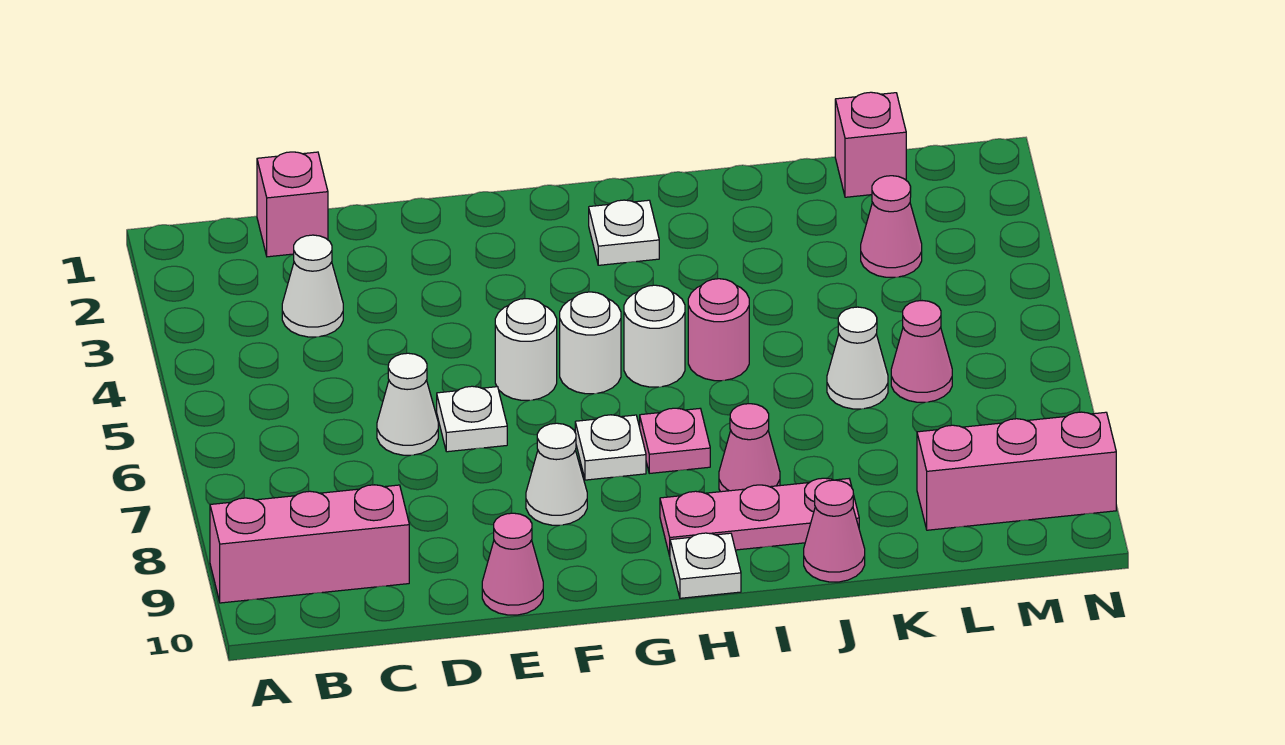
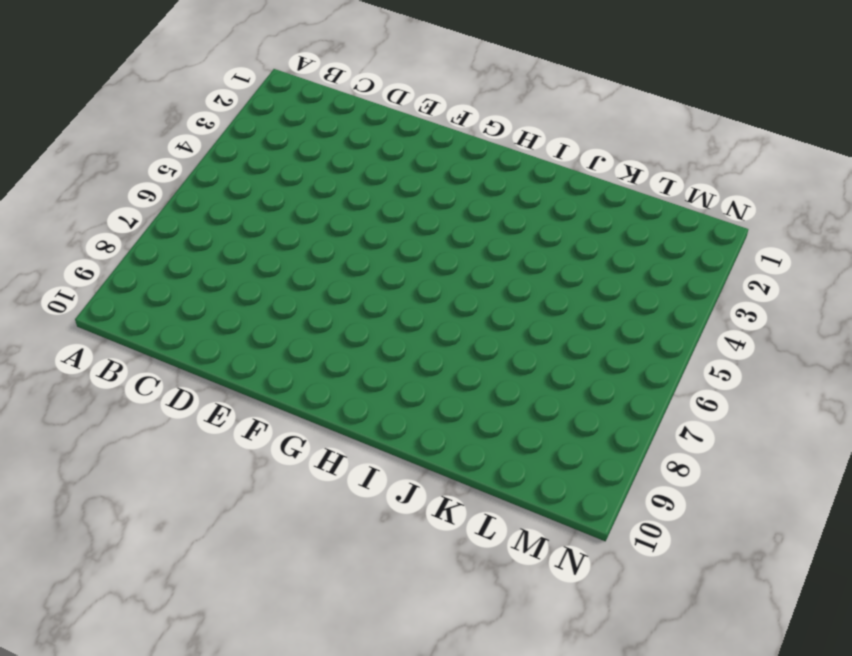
none -> pink 1x3 brick [210,485,409,603]
none -> pink 1x1 brick [257,152,328,257]
none -> white 1x1 cone [282,235,343,337]

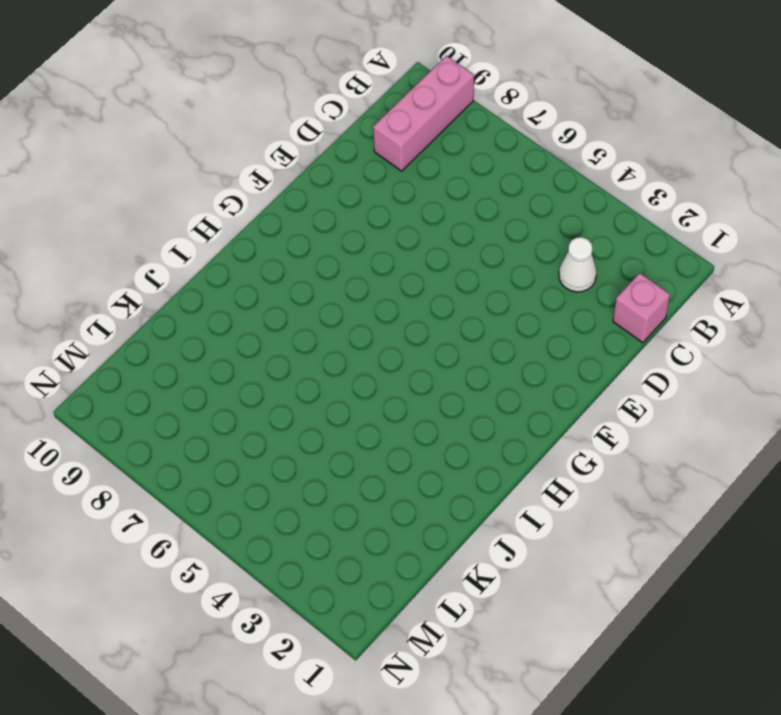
none -> white 1x1 cone [377,353,438,455]
none -> white 1x1 plate [437,386,507,452]
none -> pink 1x1 cone [482,513,543,615]

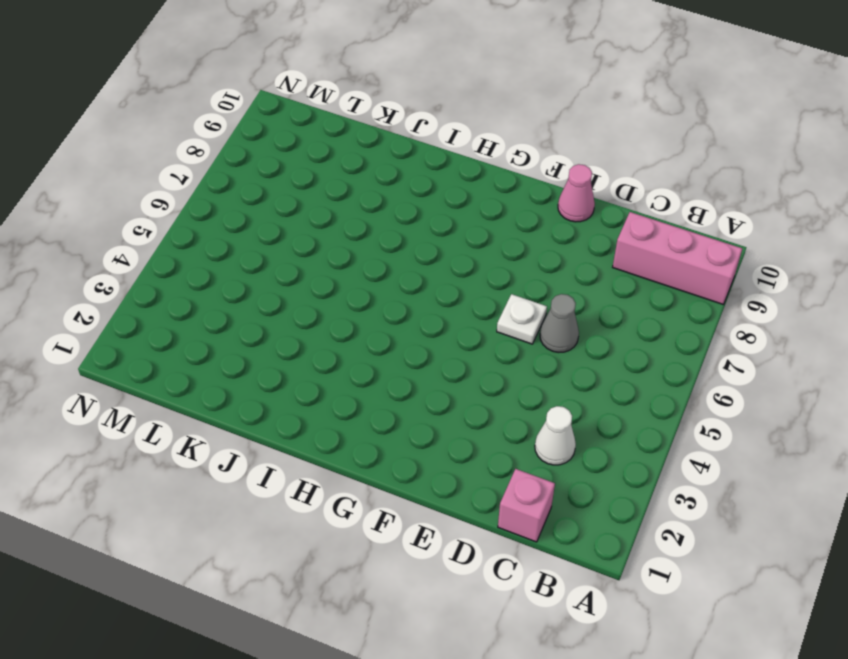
grey 1x1 cone [540,294,579,352] -> white 1x1 cone [377,353,438,455]
none -> white 1x1 round brick [495,299,557,400]
none -> white 1x1 cone [526,423,587,525]
none -> white 1x1 round brick [560,292,621,394]

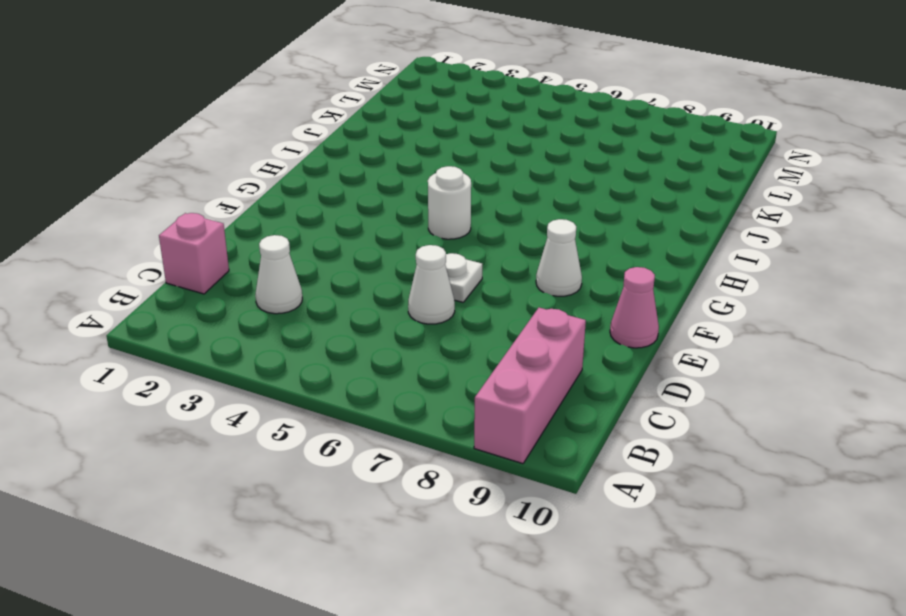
none -> white 1x1 round brick [495,299,557,400]
none -> white 1x1 plate [575,415,646,480]
none -> white 1x1 plate [589,200,659,265]

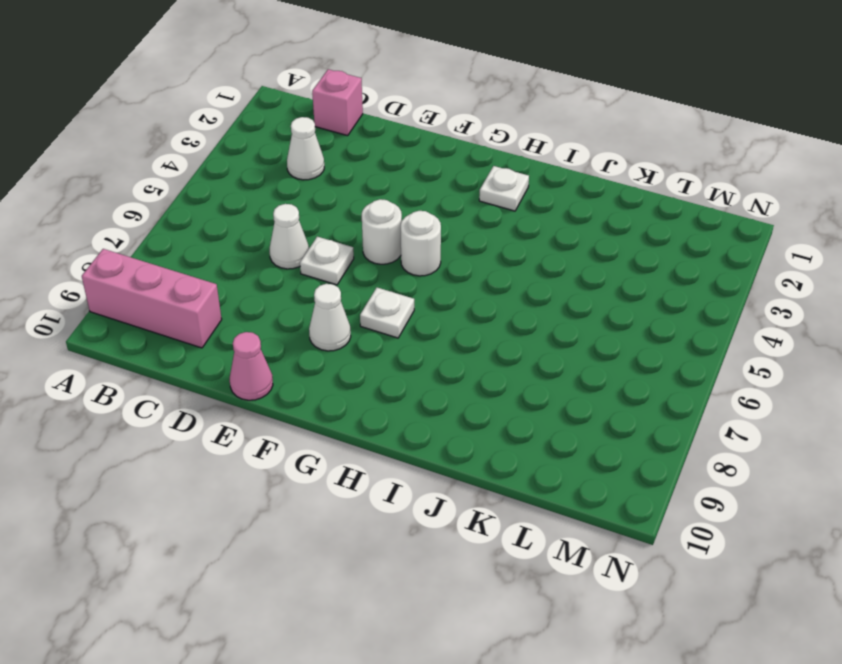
none -> white 1x1 round brick [624,285,685,387]
none -> pink 1x1 plate [640,408,710,473]
none -> pink 1x3 plate [660,478,859,556]

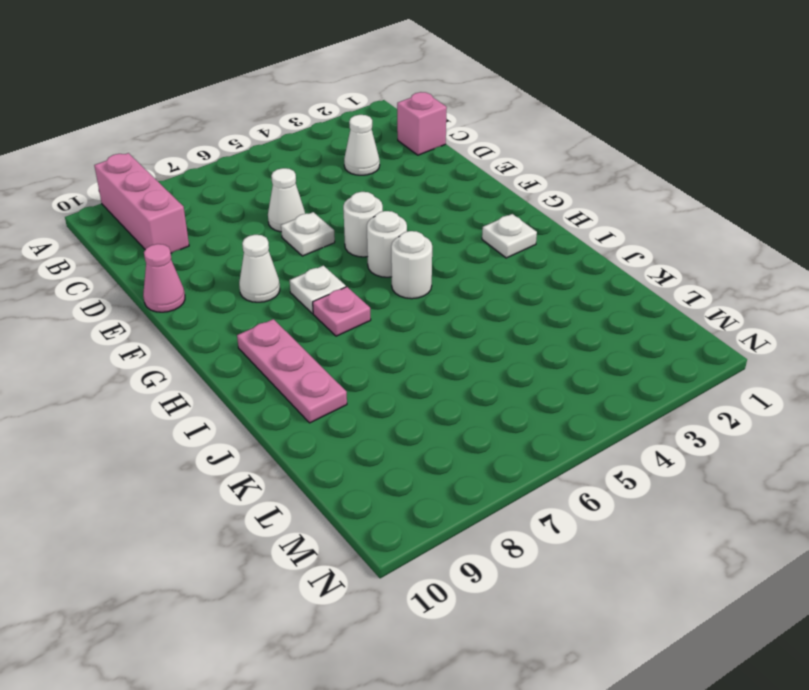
none -> white 1x1 plate [670,533,741,598]
none -> pink 1x1 round brick [688,279,749,381]
none -> pink 1x1 cone [719,404,780,492]

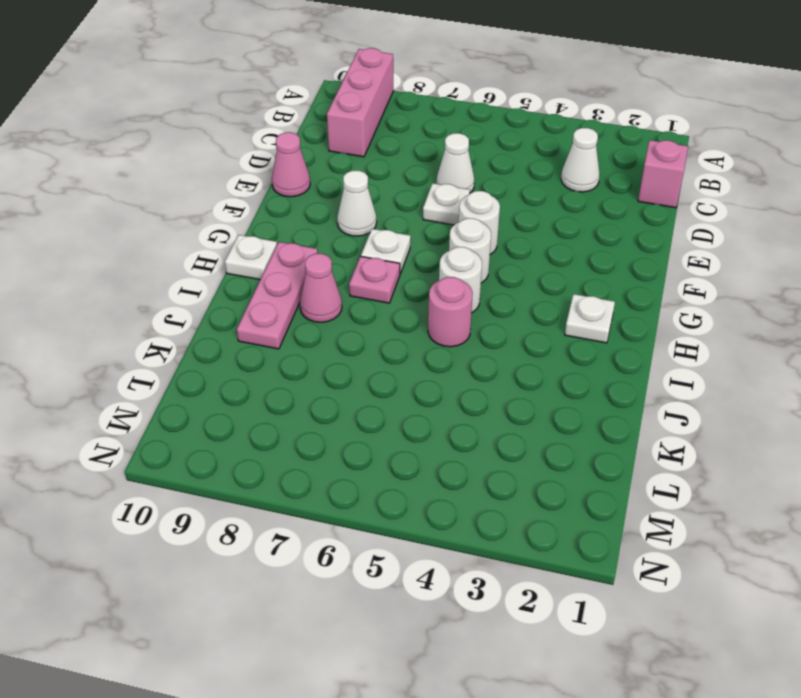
none -> pink 1x1 cone [804,480,865,582]
none -> white 1x1 cone [827,307,888,409]
none -> pink 1x1 brick [835,92,906,197]

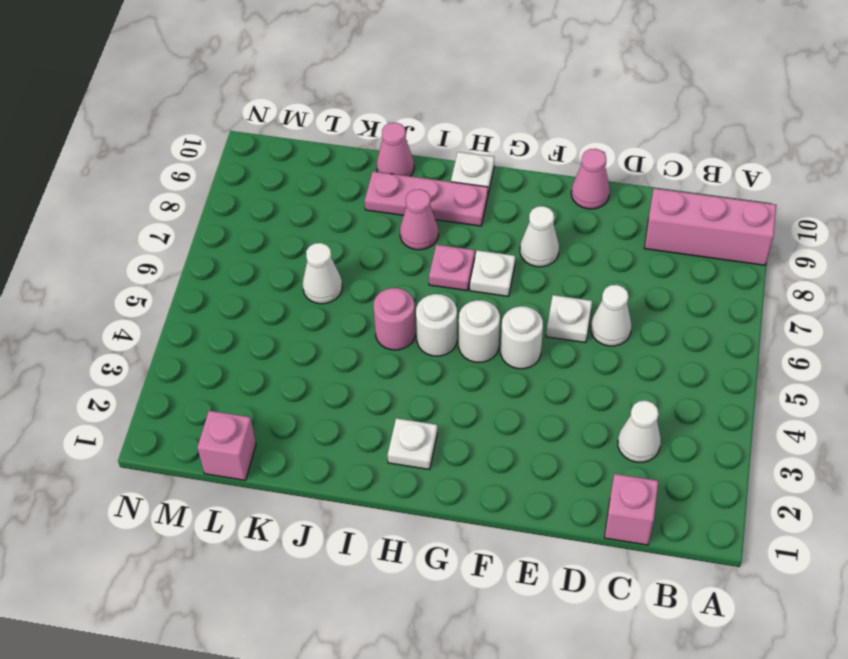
none -> pink 1x1 cone [861,176,922,277]
none -> pink 1x1 cone [891,301,952,402]
none -> pink 1x3 brick [917,412,1116,530]

